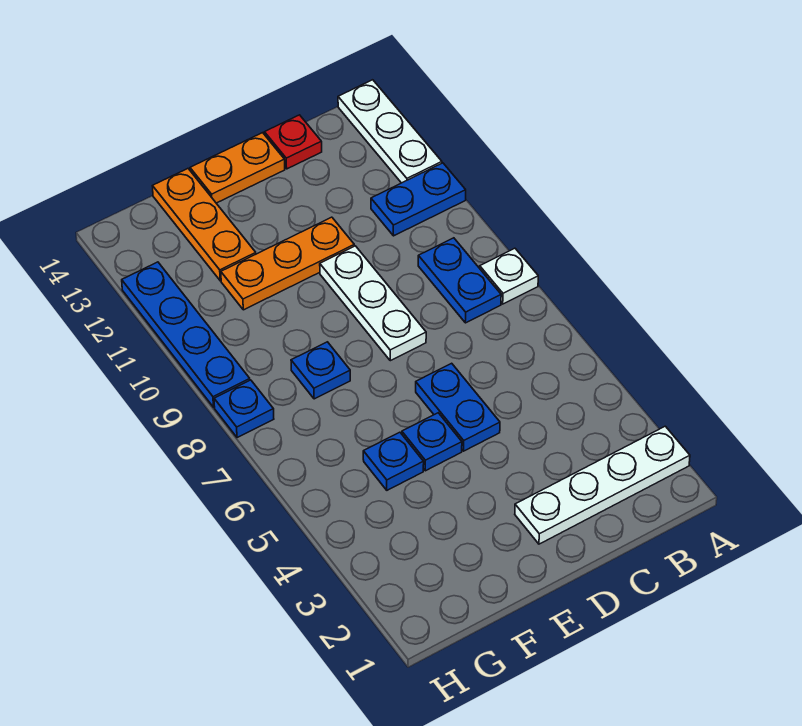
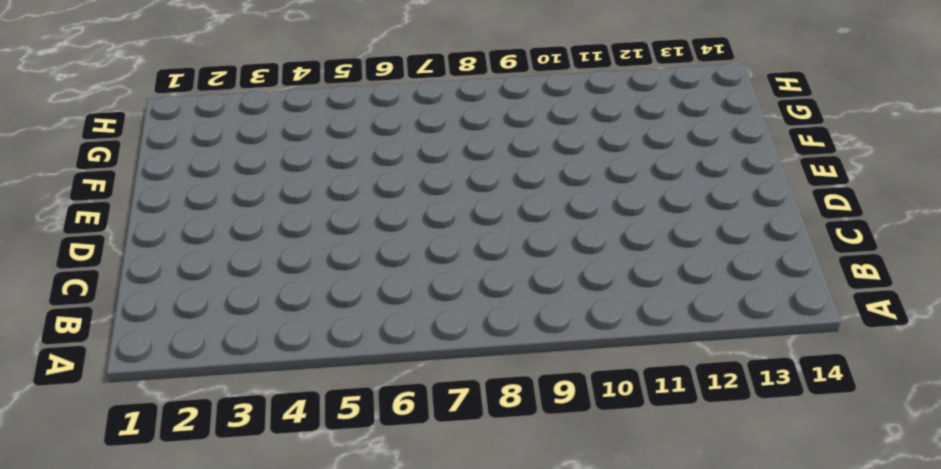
none -> white 1x4 plate [515,426,690,544]
none -> white 1x1 plate [480,248,538,304]
none -> blue 1x2 plate [371,163,466,236]

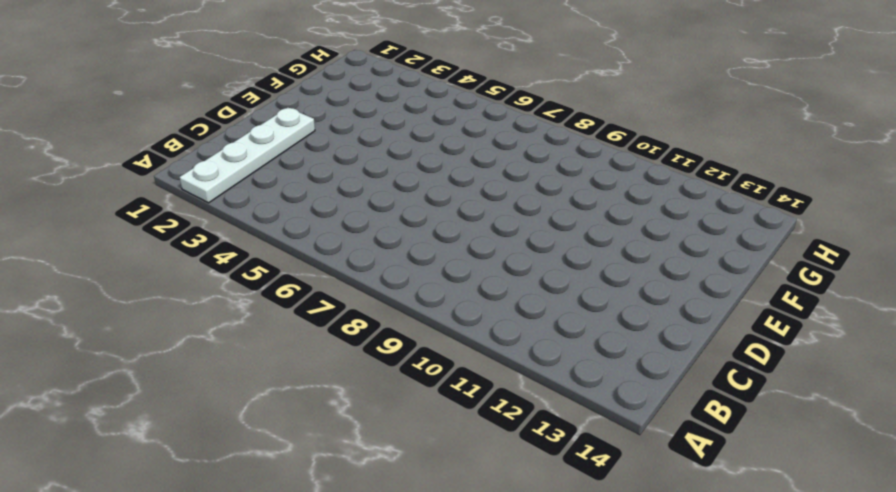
none -> white 1x1 plate [480,248,538,304]
none -> blue 1x2 plate [371,163,466,236]
none -> white 1x3 plate [338,80,442,183]

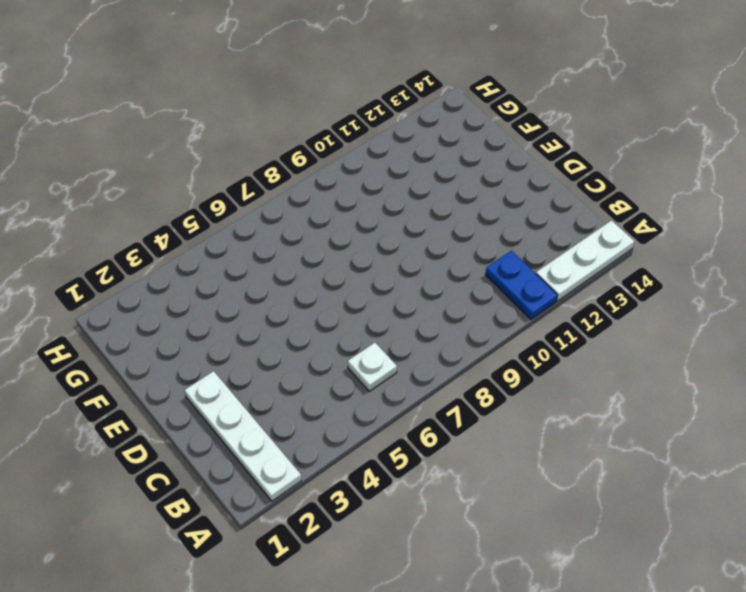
white 1x1 plate [348,343,397,391] -> white 1x1 plate moved to [480,248,538,304]
none -> blue 1x2 plate [418,238,501,323]
none -> red 1x1 plate [264,115,322,169]
none -> blue 1x2 plate [416,363,500,451]

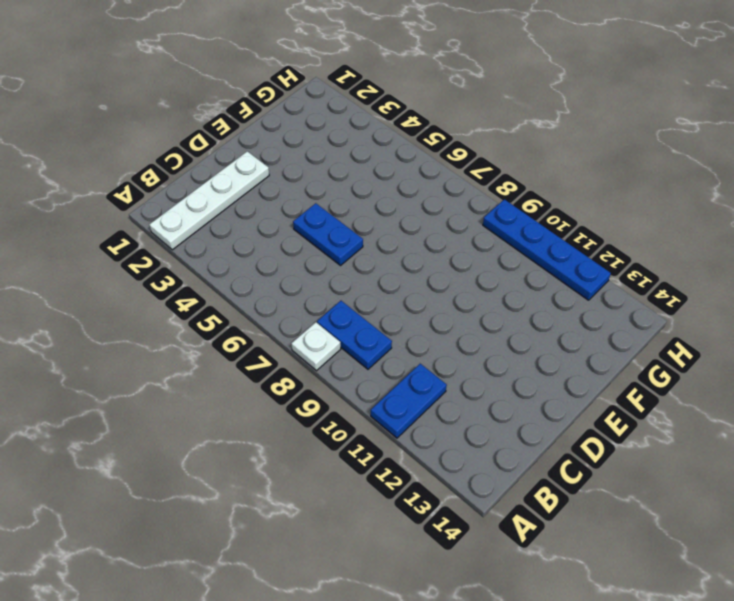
none -> white 1x3 plate [338,80,442,183]
none -> red 1x1 plate [264,115,322,169]
none -> white 1x3 plate [320,246,426,361]

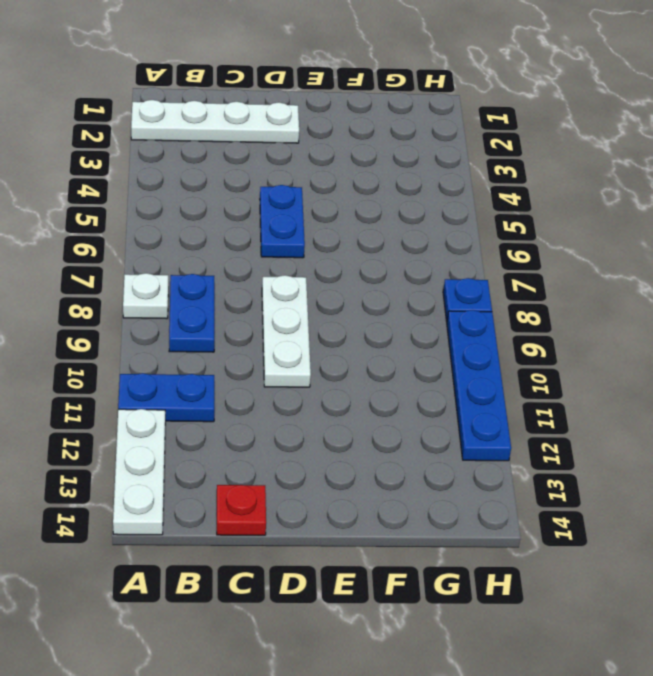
none -> orange 1x3 plate [221,217,354,310]
none -> orange 1x2 plate [190,133,285,203]
none -> blue 1x1 plate [402,413,462,471]

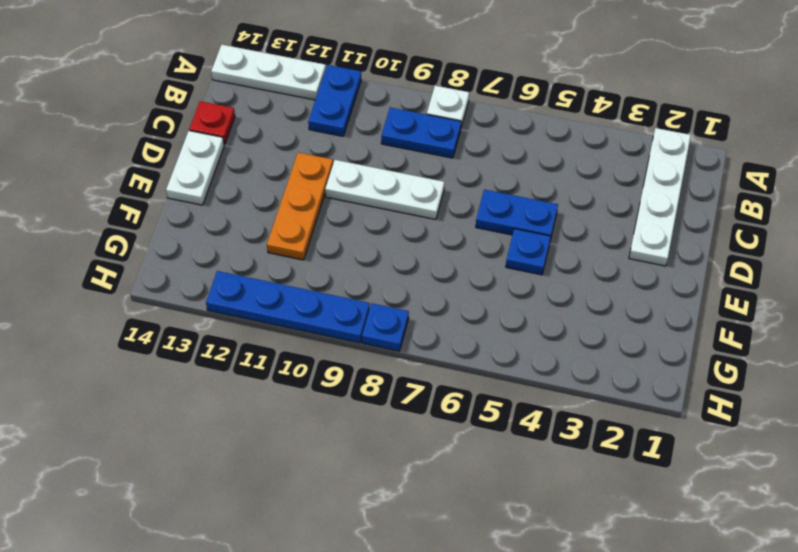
white 1x2 plate [166,131,224,205] -> orange 1x2 plate [190,133,285,203]
none -> blue 1x1 plate [363,432,424,490]
none -> blue 1x1 plate [291,342,350,399]
none -> orange 1x3 plate [153,169,256,281]

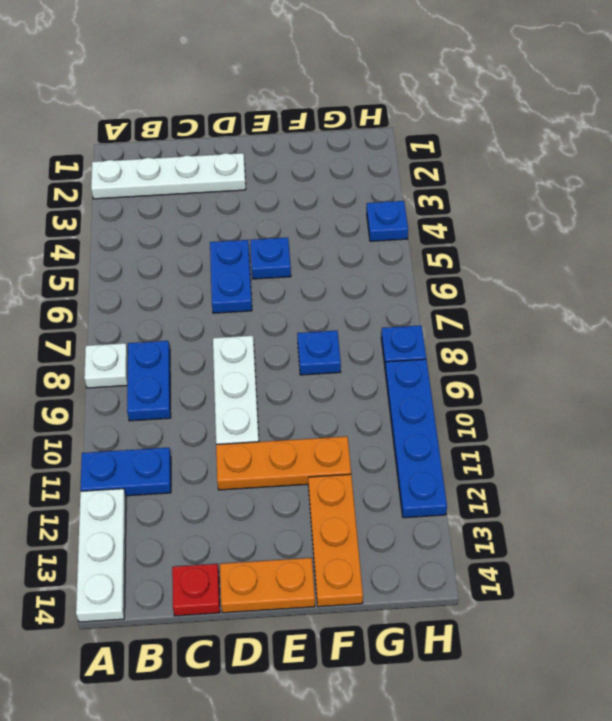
blue 1x1 plate [367,201,408,241] -> blue 1x1 plate moved to [363,432,424,490]

